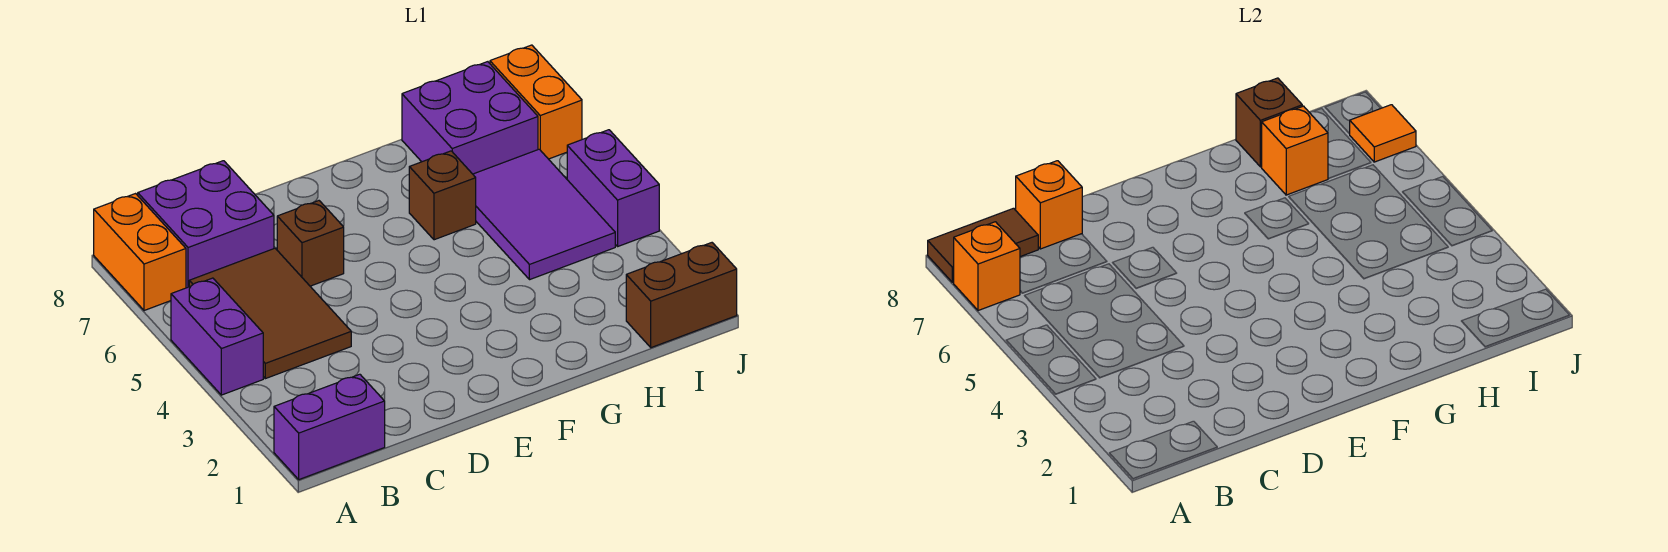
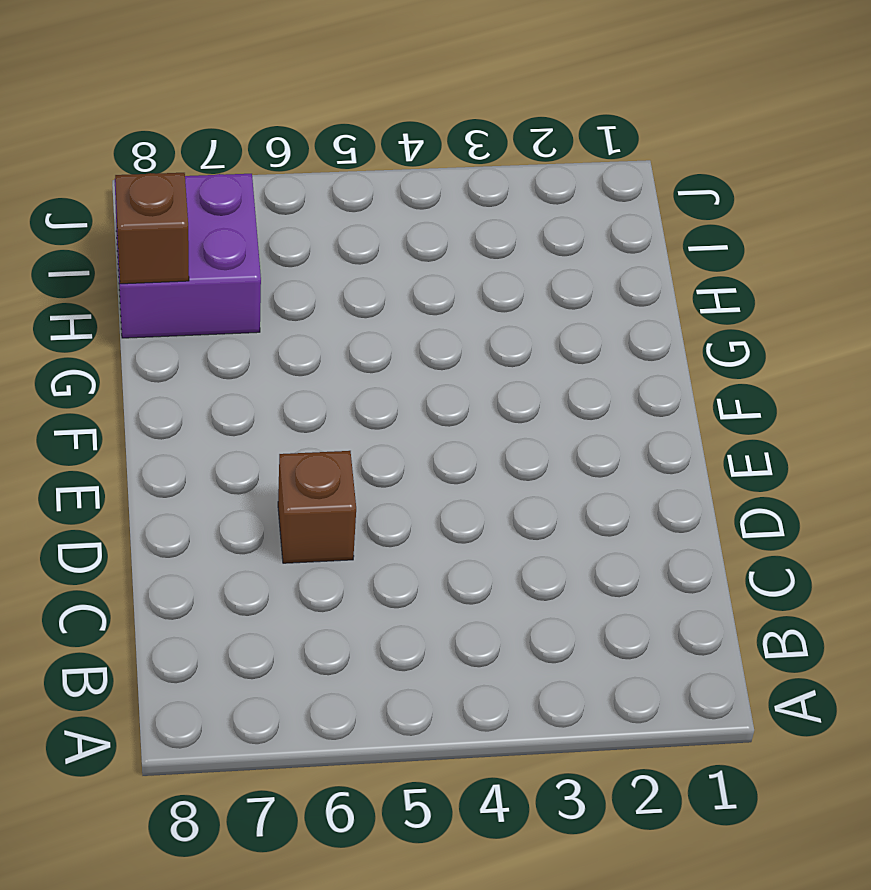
none -> purple 1x2 brick [274,374,385,479]
none -> purple 1x2 brick [171,278,263,395]
none -> orange 1x2 brick [94,194,186,311]

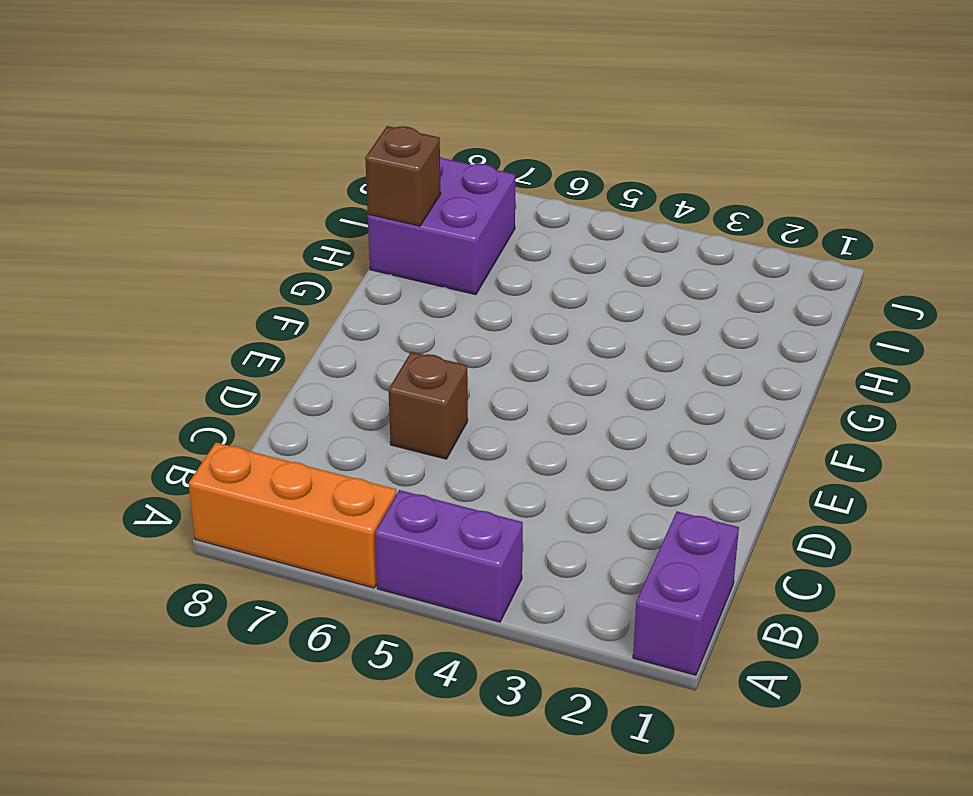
orange 1x3 brick [189,443,396,588] -> orange 1x2 brick [94,194,186,311]
none -> brown 2x3 tile [189,248,351,379]
none -> purple 2x2 brick [138,161,274,288]
none -> brown 1x1 brick [409,151,476,240]

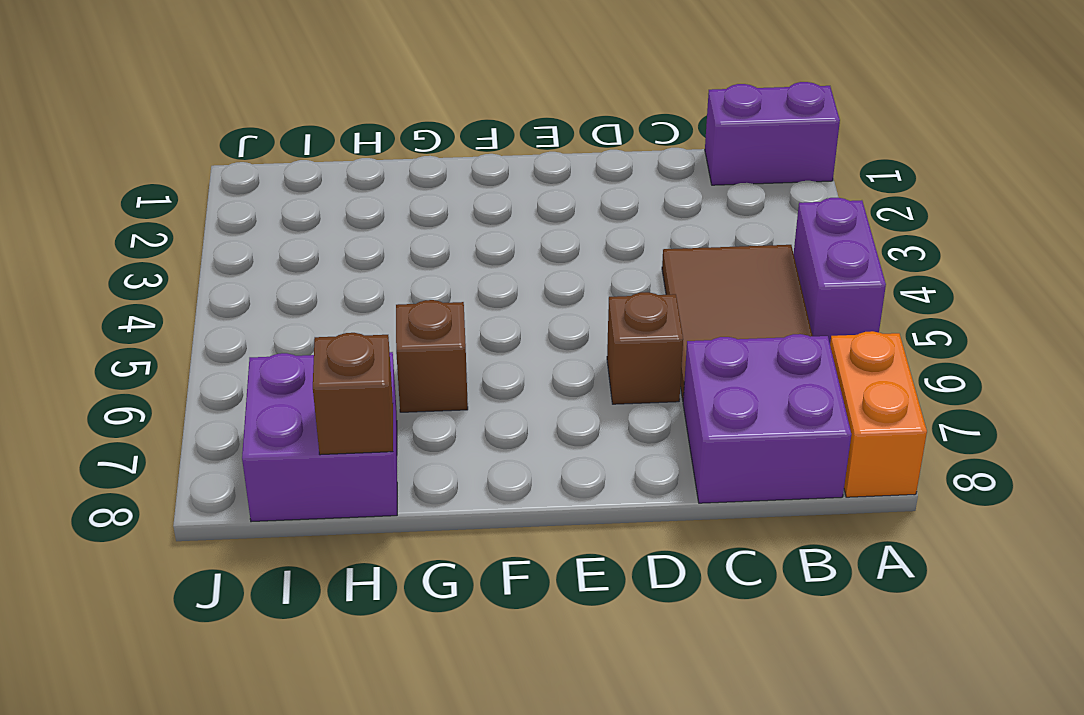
none -> purple 2x3 tile [473,149,615,280]
none -> brown 1x2 brick [626,243,737,348]
none -> purple 1x2 brick [567,130,659,246]

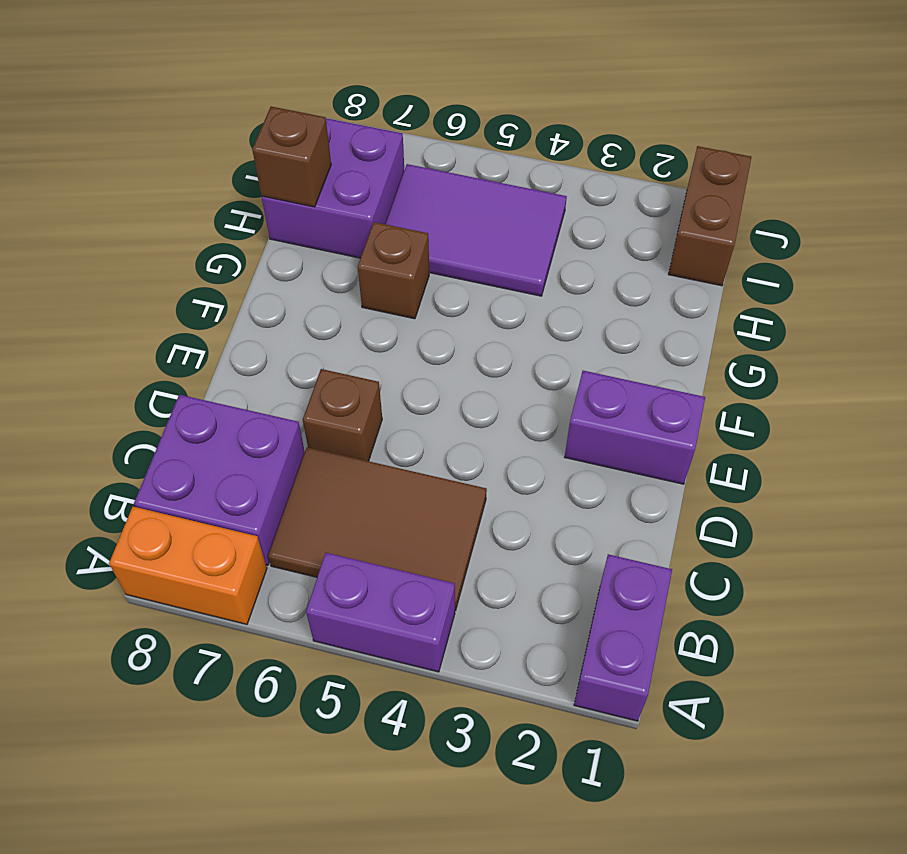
purple 1x2 brick [565,371,705,484] -> purple 1x2 brick moved to [567,130,659,246]
none -> orange 1x2 brick [490,45,582,159]
none -> orange 1x1 brick [953,222,1020,311]
none -> brown 1x2 tile [928,208,1038,282]

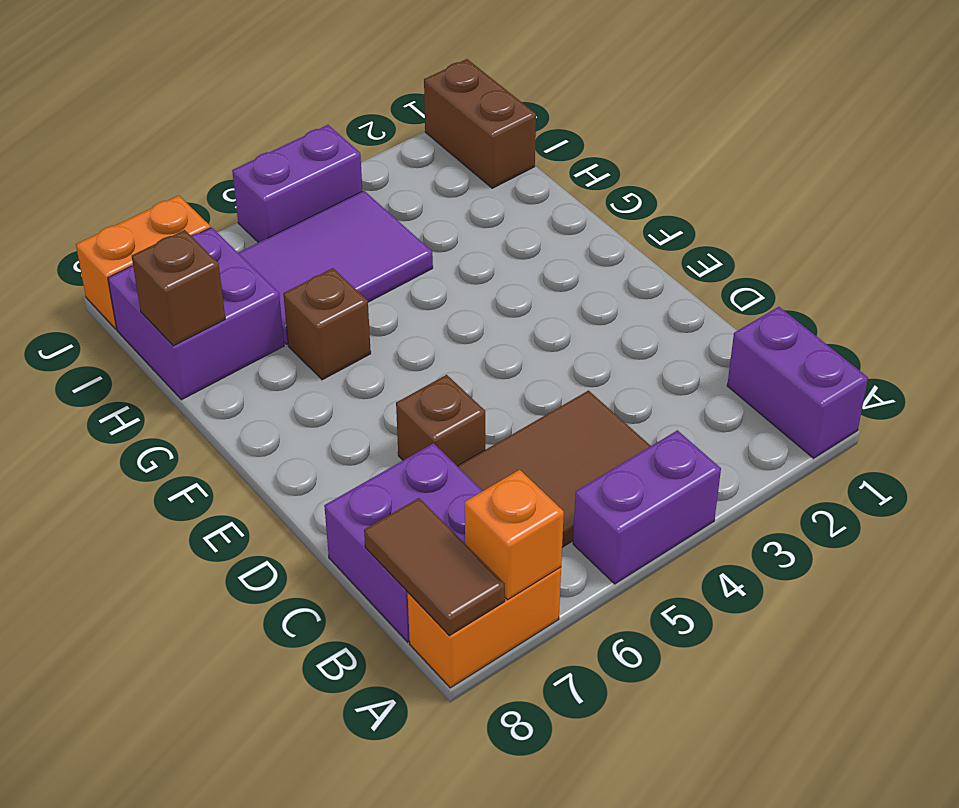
none -> orange 1x1 brick [1016,161,1082,249]
none -> orange 1x1 brick [1261,106,1328,195]
none -> orange 1x1 tile [1350,105,1416,162]

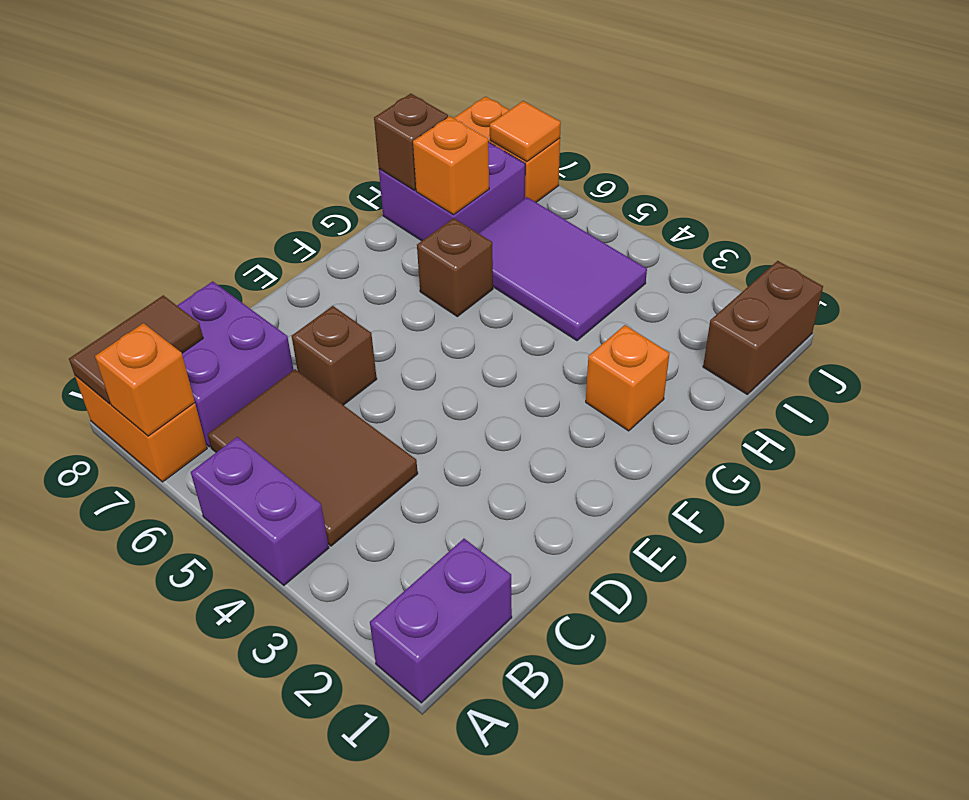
orange 1x1 brick [586,325,670,431] -> orange 1x1 brick moved to [1016,161,1082,249]
none -> purple 1x2 brick [567,130,659,246]

